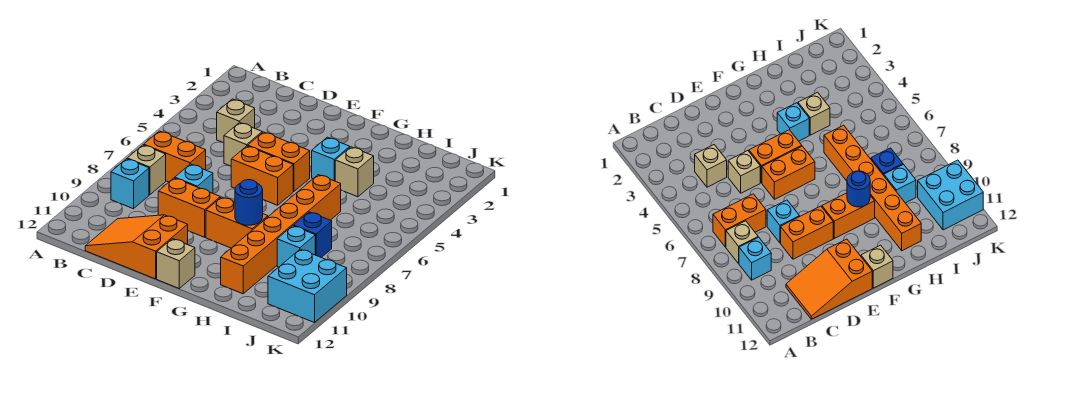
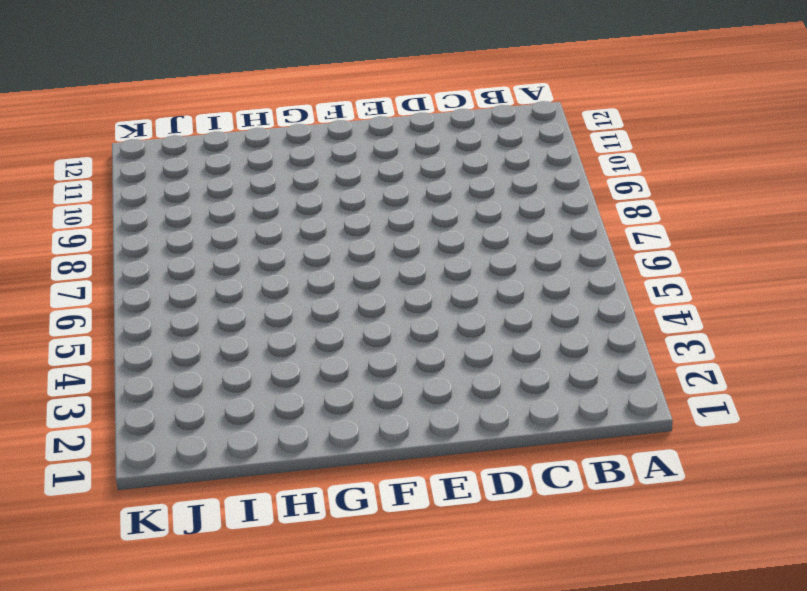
none -> orange 1x2 brick [144,131,206,182]
none -> tan 1x1 brick [127,145,166,195]
none -> cyan 1x1 brick [111,159,149,209]

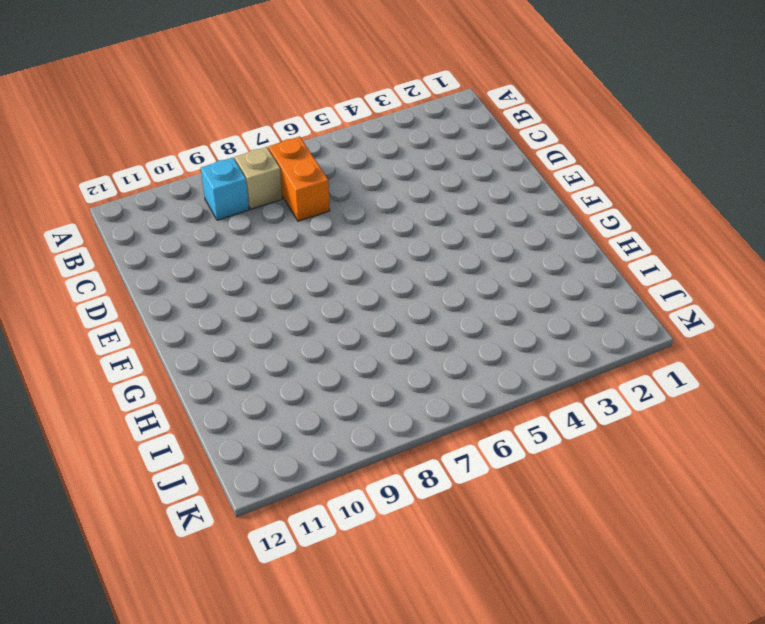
none -> tan 1x1 brick [217,99,255,143]
none -> orange 2x3 slope [85,215,188,279]
none -> tan 1x1 brick [224,122,262,166]

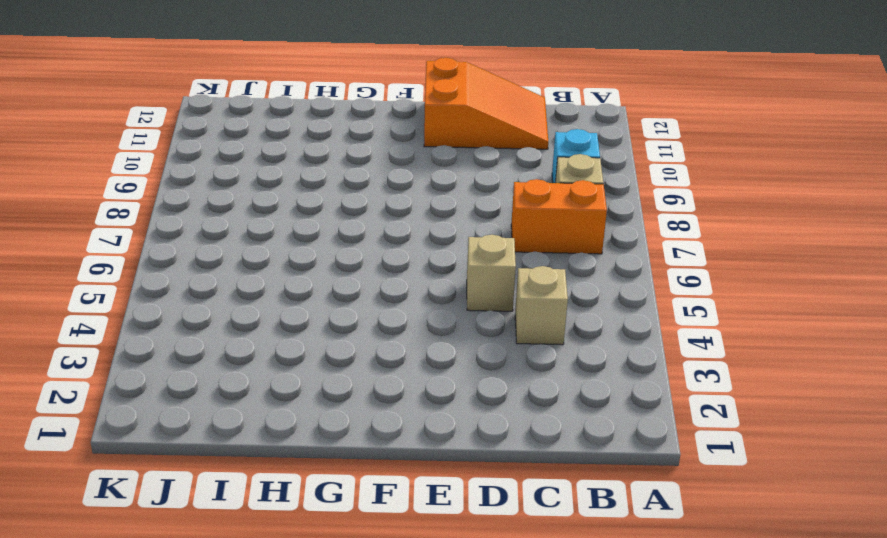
none -> cyan 1x1 brick [175,164,213,193]
none -> orange 1x2 brick [158,178,220,237]
none -> orange 1x2 brick [248,132,310,191]

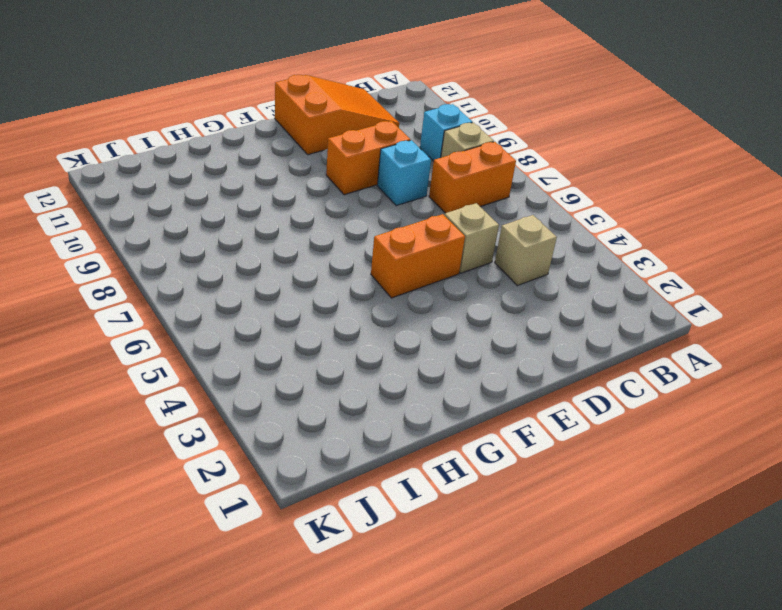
none -> orange 1x2 brick [231,146,293,205]
none -> orange 1x2 brick [206,197,268,248]
none -> tan 1x1 brick [157,239,195,288]

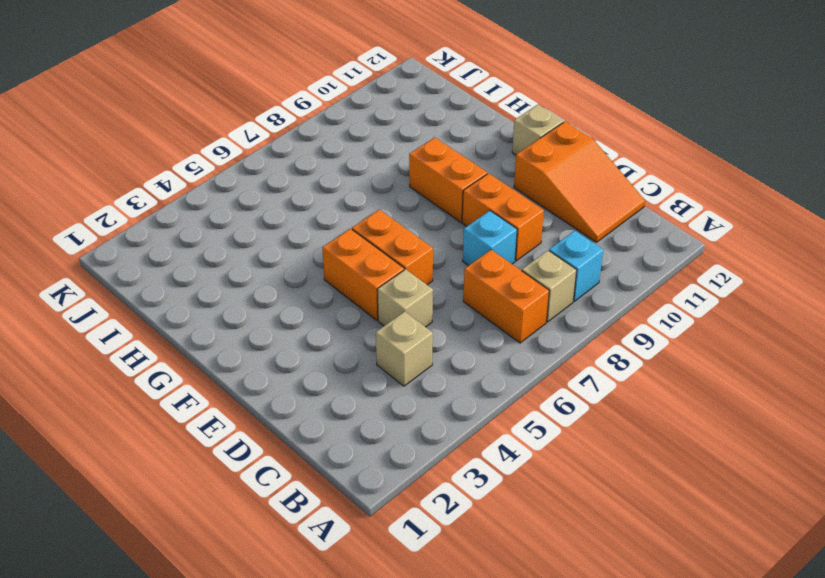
none -> cyan 1x1 brick [312,137,350,181]
none -> tan 1x1 brick [335,147,374,197]
none -> orange 1x6 brick [221,175,341,294]

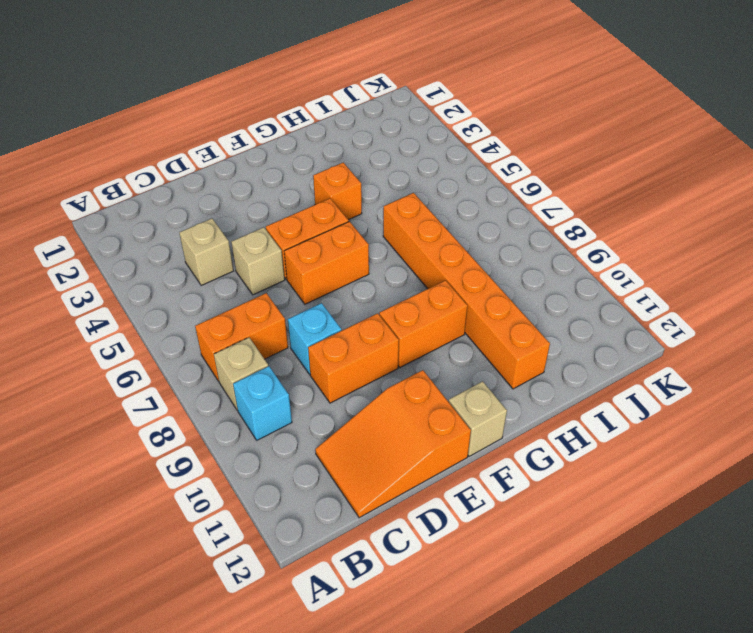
orange 1x1 brick [313,163,362,220] -> cyan 1x1 brick [312,137,350,181]
none -> tan 1x1 brick [335,147,374,197]
none -> blue 1x1 brick [294,212,332,258]
none -> cyan 1x1 brick [277,226,315,267]

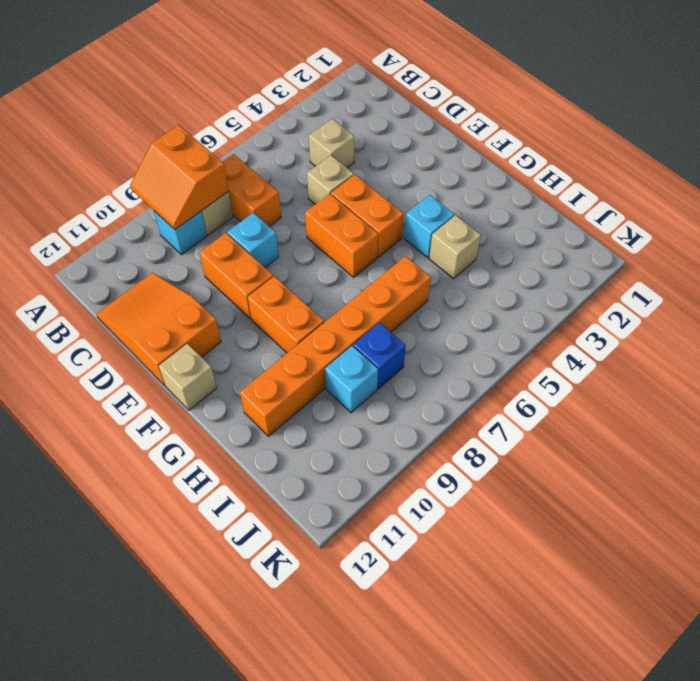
orange 2x2 slope [130,125,229,229] -> none
none -> cyan 2x2 brick [268,249,347,323]
none -> blue 1x1 round brick [235,180,263,225]

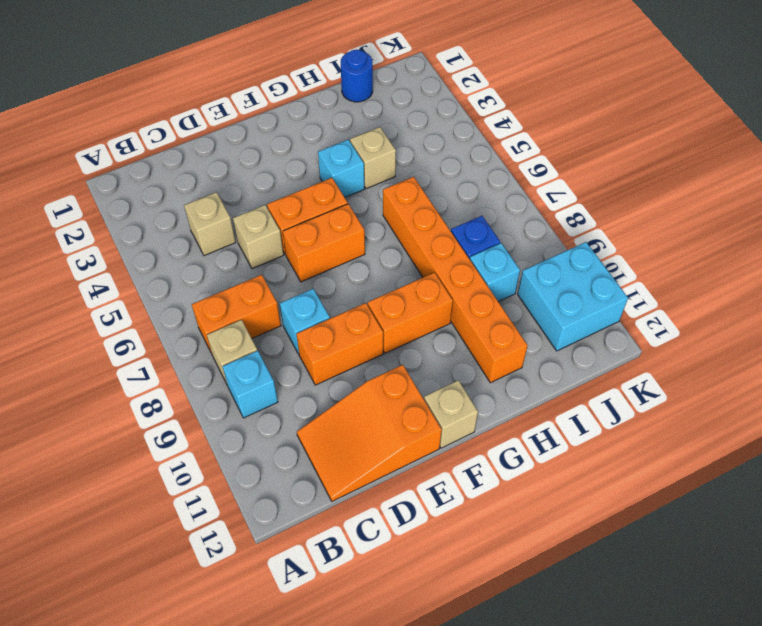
blue 1x1 round brick [341,50,373,102] -> blue 1x1 round brick moved to [235,180,263,225]

